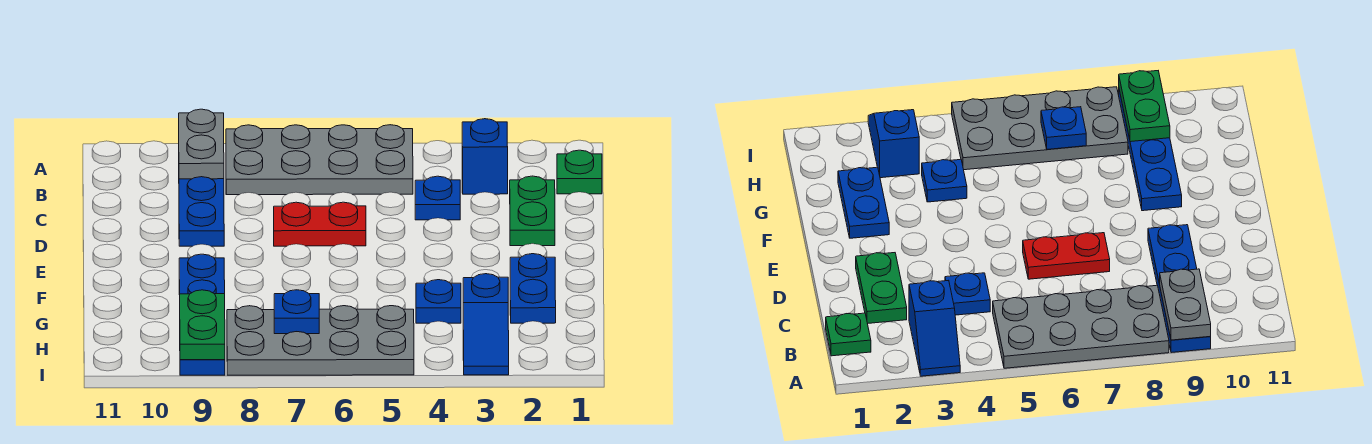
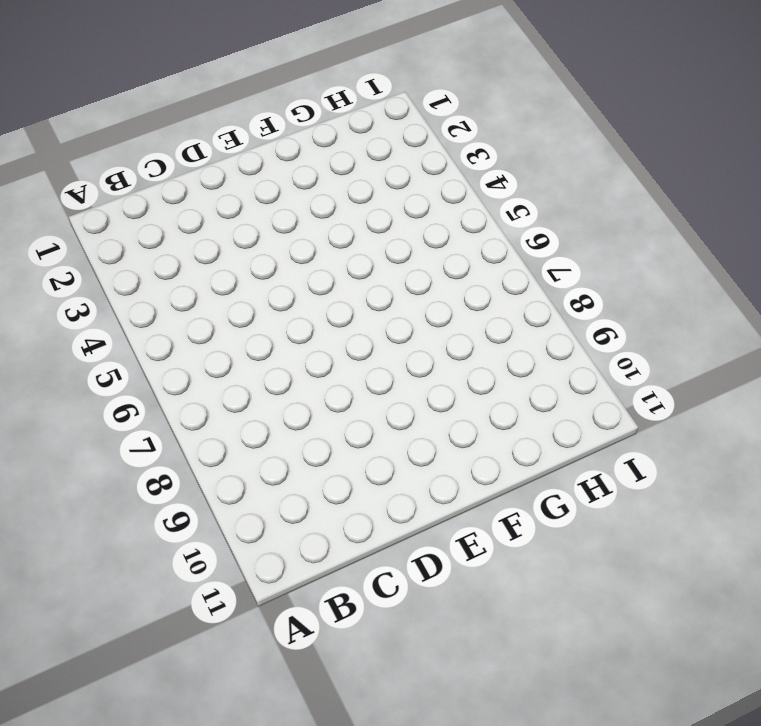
none -> blue 1x2 slope [462,119,508,194]
none -> grey 2x4 plate [226,125,413,195]
none -> blue 1x4 plate [179,177,224,246]

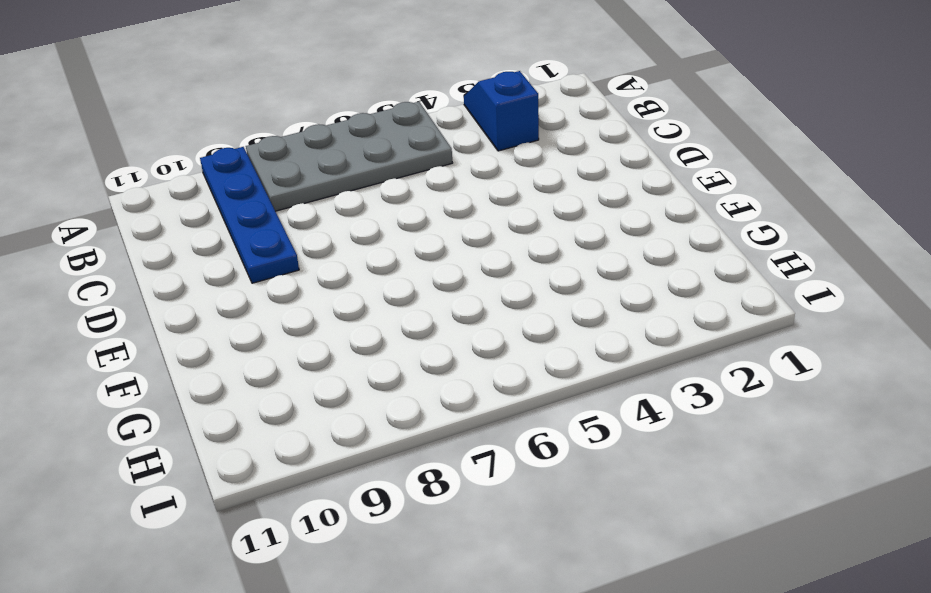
none -> green 1x1 plate [557,150,602,194]
none -> green 1x2 plate [510,176,555,246]
none -> blue 1x1 plate [415,176,460,220]

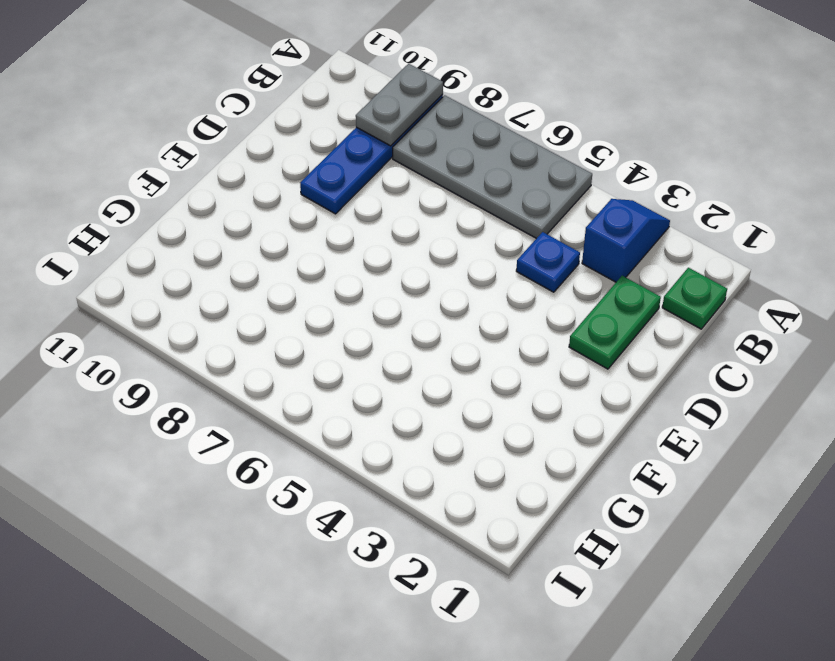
none -> red 1x2 plate [274,202,366,246]
none -> blue 1x2 plate [510,254,556,323]
none -> blue 1x4 plate [179,254,225,375]

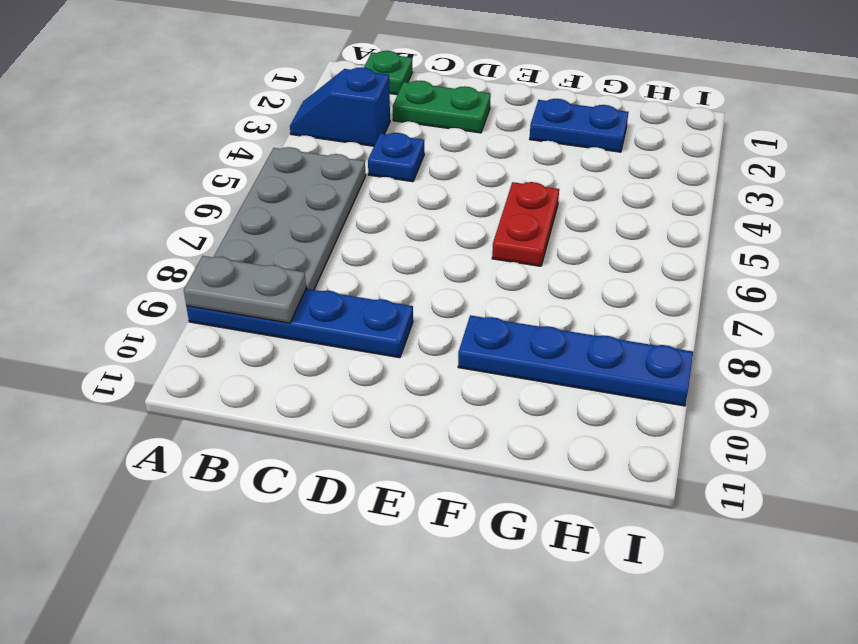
red 1x2 plate [492,182,559,266] -> red 1x2 plate moved to [274,202,366,246]
none -> blue 1x1 plate [416,280,461,323]
none -> blue 1x2 slope [463,274,509,375]
none -> grey 2x4 plate [227,306,414,375]

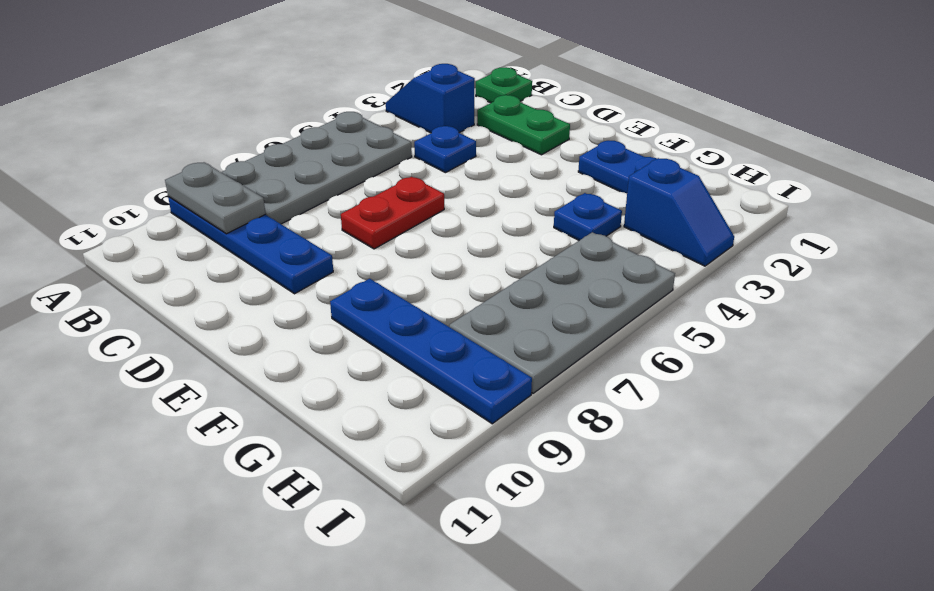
none -> blue 1x1 plate [274,290,319,334]
none -> green 1x2 plate [180,290,225,360]

